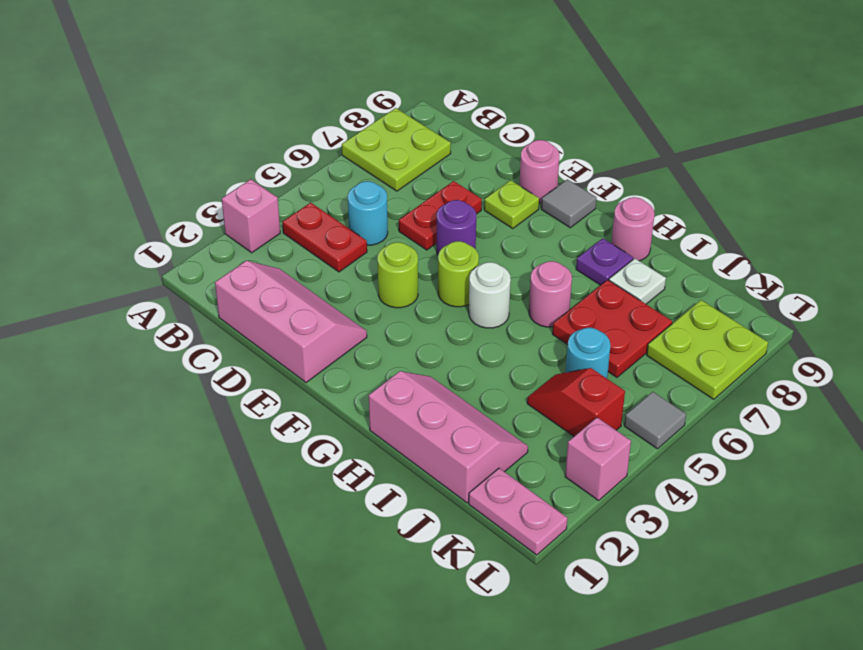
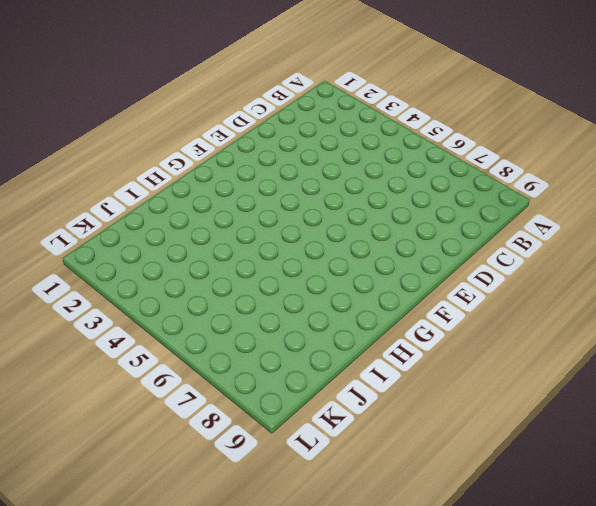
none -> pink 1x1 brick [222,179,280,253]
none -> lime 2x2 plate [342,108,451,191]
none -> red 1x2 plate [282,203,367,272]

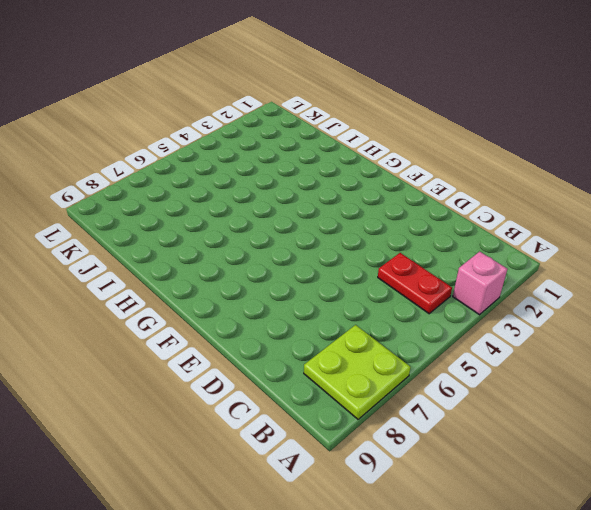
none -> pink 2x3 slope [215,261,367,382]
none -> cyan 1x1 round brick [348,181,388,245]
none -> red 1x2 plate [399,181,482,250]

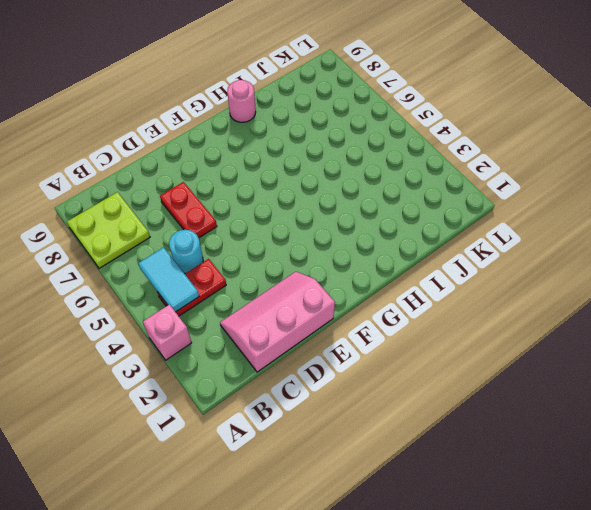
cyan 1x2 tile [138,247,199,312] -> none
none -> lime 1x1 round brick [377,242,418,308]
none -> purple 1x1 round brick [437,200,476,255]
none -> lime 1x1 plate [484,180,539,228]

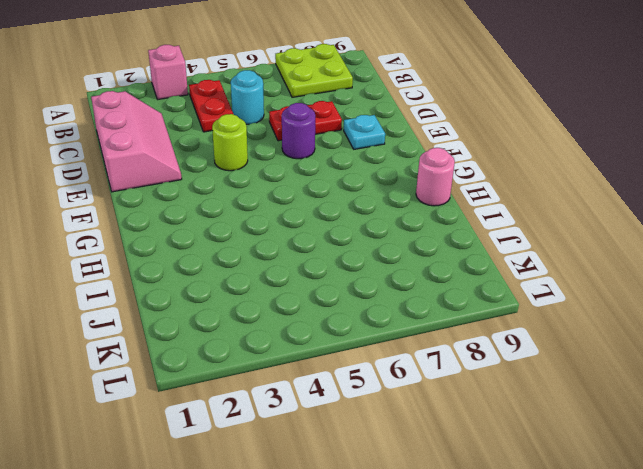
cyan 1x1 plate [344,115,385,149] -> lime 1x1 plate [484,180,539,228]
none -> pink 1x1 round brick [519,140,559,203]
none -> lime 1x1 round brick [438,241,479,307]
none -> grey 1x1 tile [541,179,596,228]

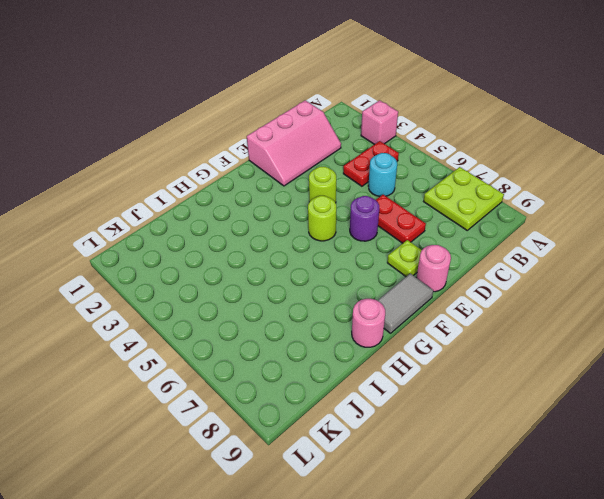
grey 1x2 tile [377,273,433,333] -> grey 1x1 tile [541,179,596,228]
none -> white 1x1 round brick [469,262,511,328]
none -> pink 2x3 slope [369,371,528,503]
none -> pink 1x1 round brick [529,261,572,327]

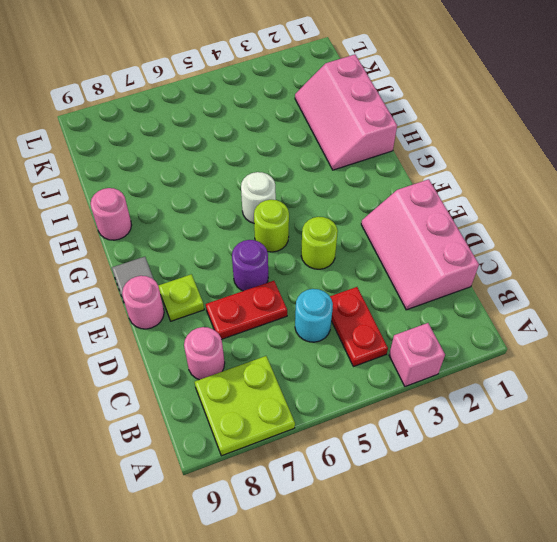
pink 1x1 round brick [184,327,225,380] -> pink 1x1 round brick moved to [529,261,572,327]
none -> purple 1x1 plate [576,238,633,285]
none -> red 2x2 plate [553,280,672,377]
none -> white 1x1 plate [609,259,666,304]

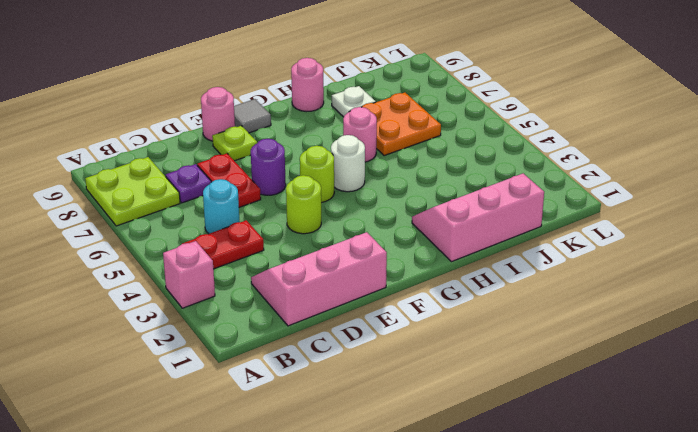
purple 1x1 plate [166,164,211,203] -> purple 1x1 plate moved to [576,238,633,285]
orange 2x2 plate [349,93,441,156] -> red 2x2 plate [553,280,672,377]
none -> red 1x2 slope [527,368,625,436]
none -> cyan 1x1 round brick [566,328,610,378]
none -> pink 1x2 plate [469,468,567,555]

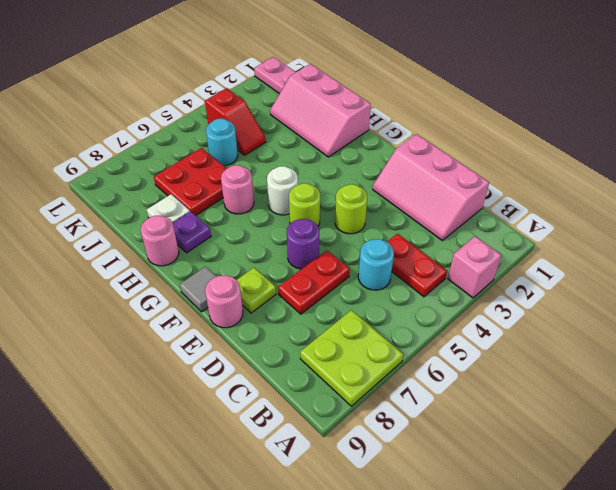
none -> lime 2x2 plate [647,300,768,399]
none -> pink 1x1 brick [565,418,631,501]
none -> grey 1x1 tile [624,392,686,449]

